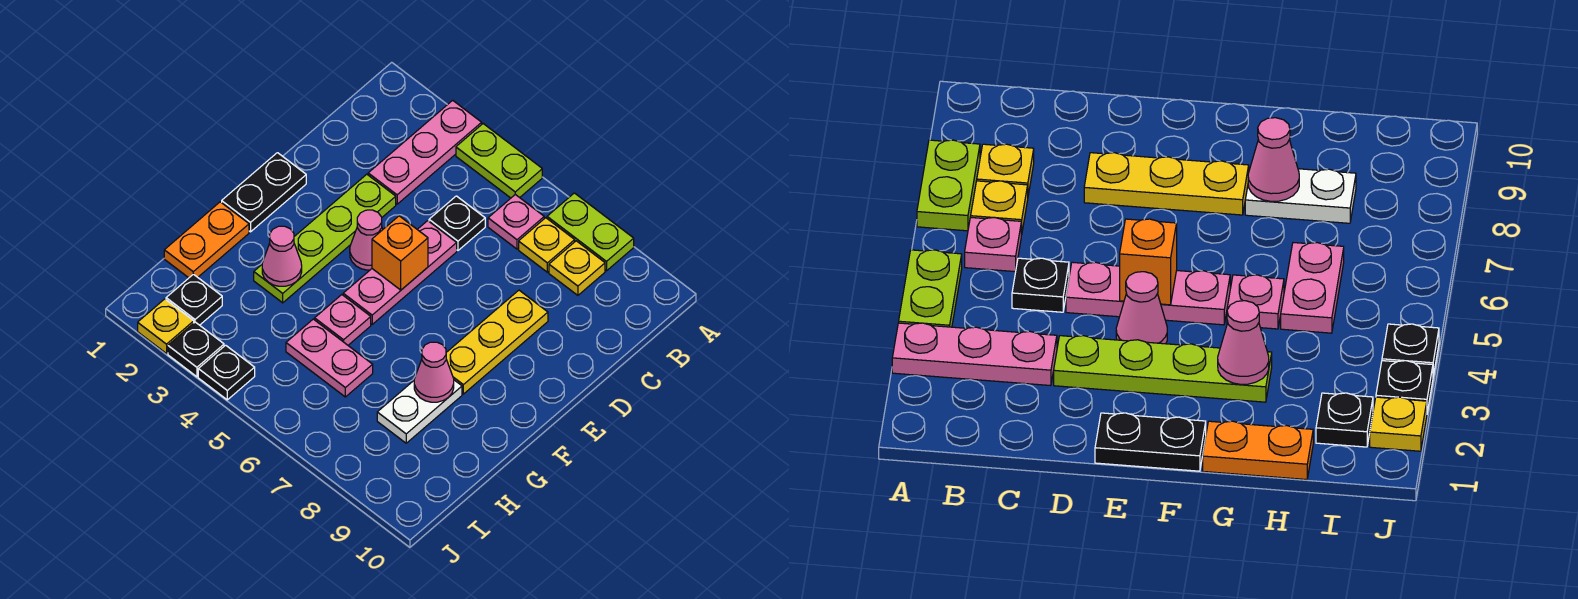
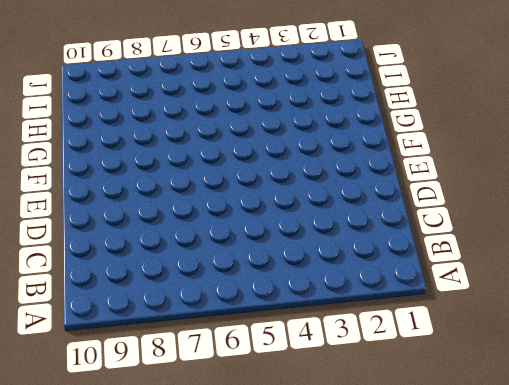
none -> pink 1x3 plate [368,100,482,204]
none -> lime 1x2 plate [456,124,542,198]
none -> lime 1x2 plate [547,193,634,271]

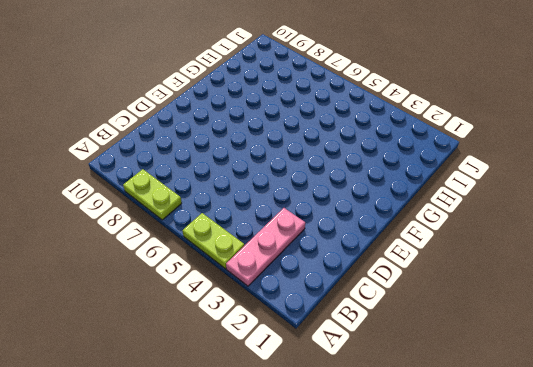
none -> pink 1x1 plate [488,194,544,249]
none -> yellow 1x1 plate [519,218,575,272]
none -> yellow 1x1 plate [549,241,605,295]

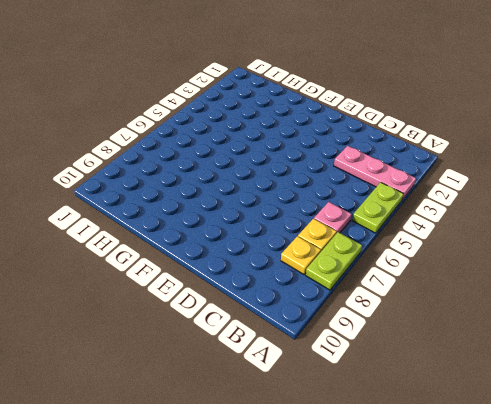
none -> black 1x1 plate [429,196,485,250]
none -> lime 1x4 plate [254,174,396,303]
none -> pink 1x3 plate [343,221,457,324]

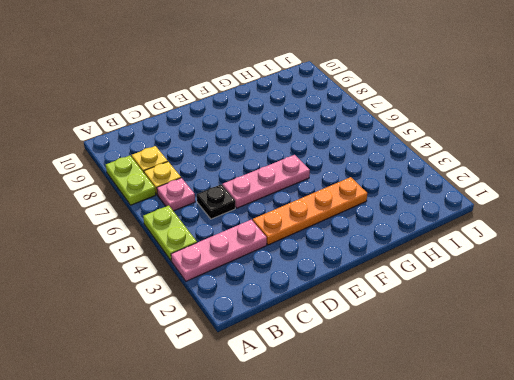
orange 1x4 plate [253,177,367,245] -> lime 1x4 plate [254,174,396,303]
none -> yellow 1x3 plate [446,290,548,394]
none -> black 1x2 plate [222,153,306,232]
none -> pink 1x1 cone [350,210,383,270]

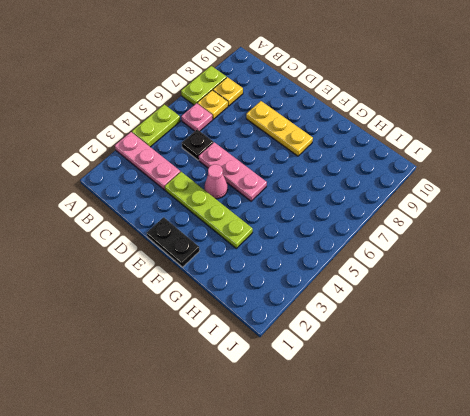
none -> orange 1x2 plate [164,202,249,278]
none -> pink 1x1 plate [315,295,371,345]
none -> white 1x2 plate [377,380,462,443]

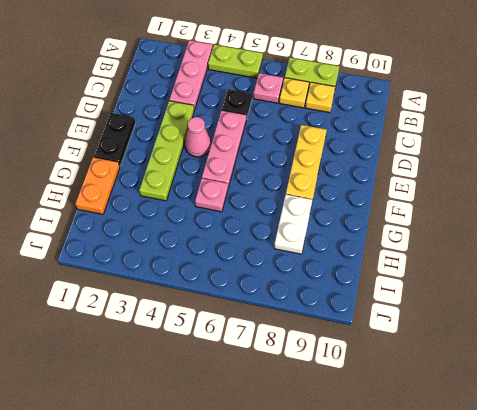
none -> pink 1x2 plate [286,319,373,397]
none -> black 1x1 plate [166,274,222,325]
none -> yellow 1x1 plate [138,299,194,354]

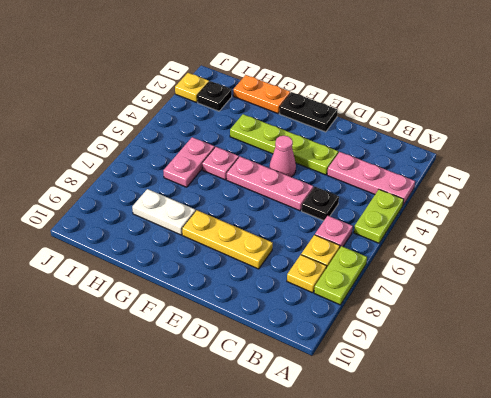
none -> black 1x1 plate [168,322,224,377]
none -> black 1x1 plate [198,345,255,400]
none -> orange 1x1 brick [372,216,428,290]

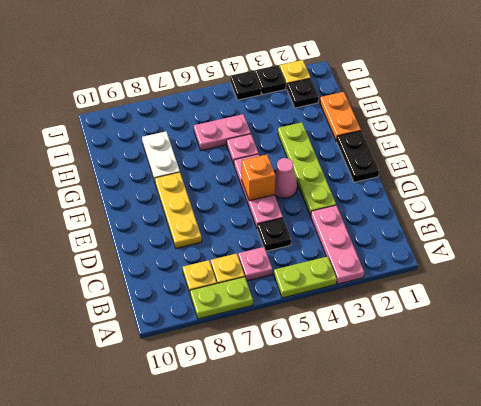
none -> pink 1x1 cone [262,226,302,286]
none -> pink 1x1 cone [414,342,454,402]

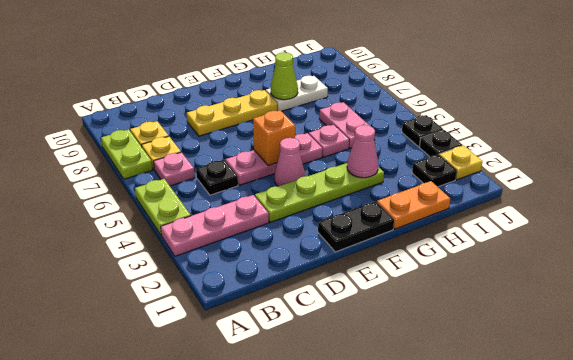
lime 1x1 cone [271,52,298,100] -> pink 1x1 cone [414,342,454,402]

